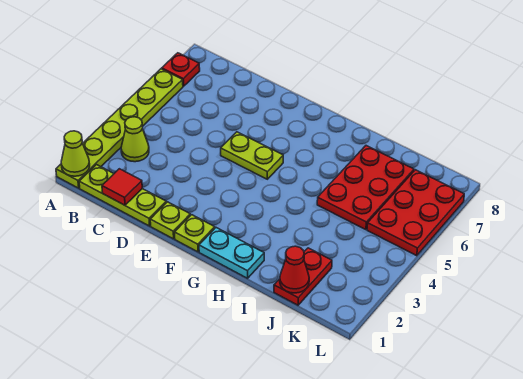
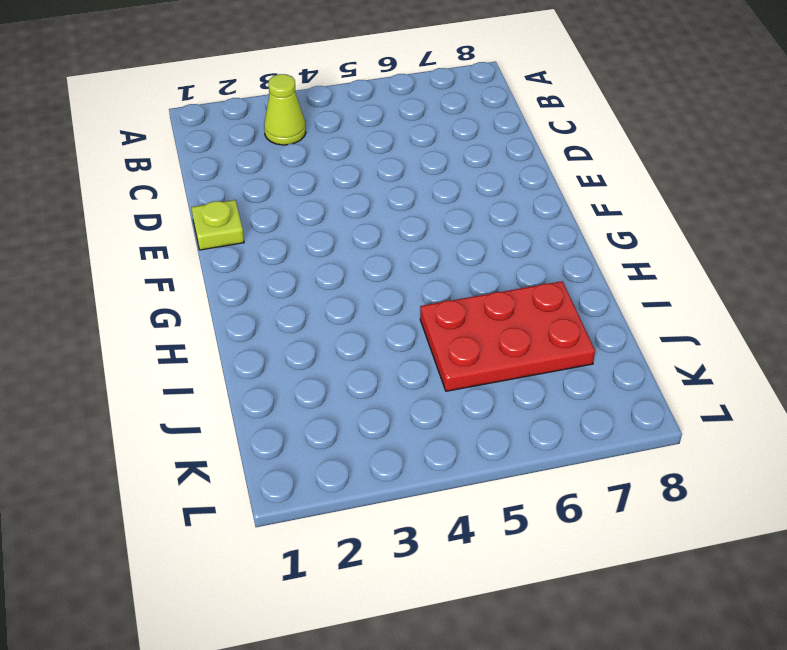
none -> lime 1x6 plate [56,69,183,188]
none -> red 1x1 plate [162,53,200,86]
none -> lime 1x3 plate [79,165,166,226]

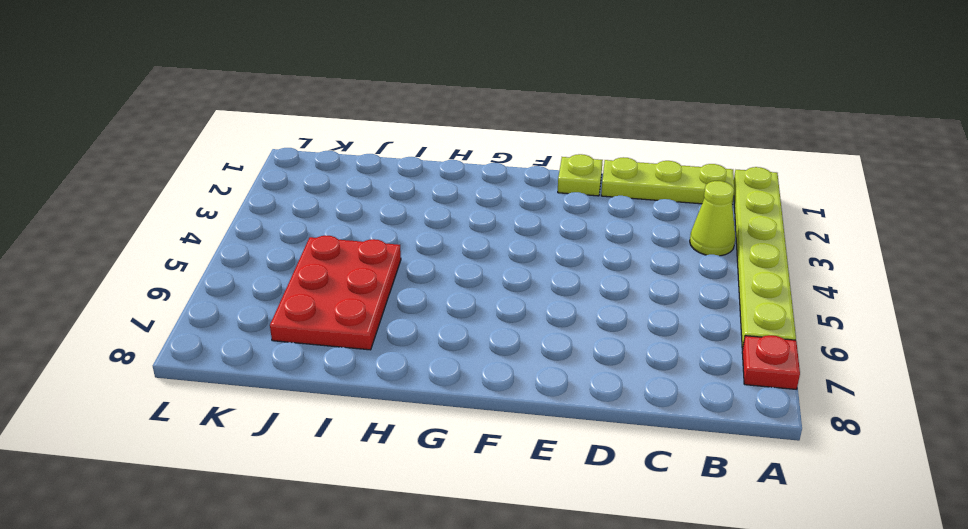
none -> lime 1x2 plate [221,132,283,179]
none -> lime 1x1 plate [175,215,215,252]
none -> cyan 1x2 plate [199,228,264,278]

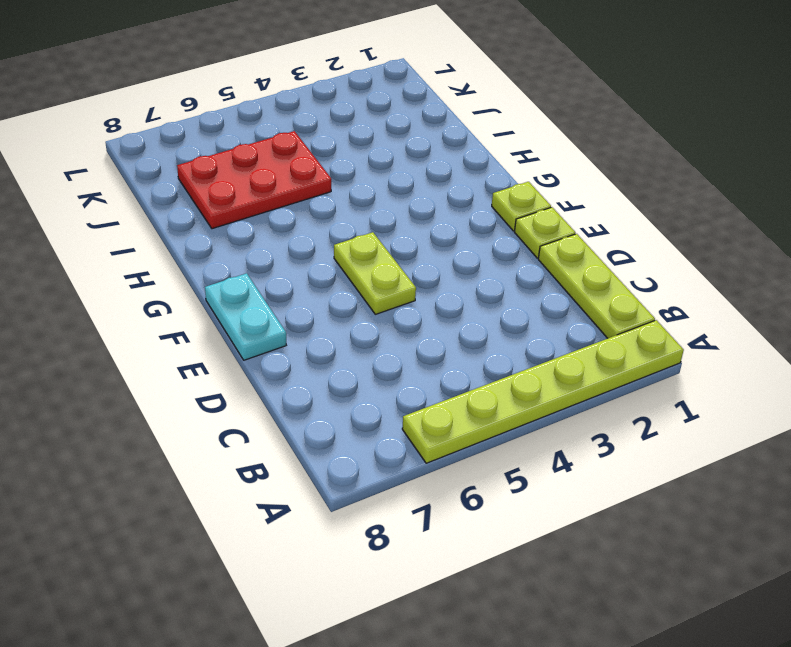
cyan 1x2 plate [205,273,286,360] -> cyan 1x2 plate moved to [199,228,264,278]
none -> red 1x1 plate [162,53,200,86]
none -> lime 1x1 cone [121,117,149,162]
none -> red 1x2 plate [274,248,332,305]

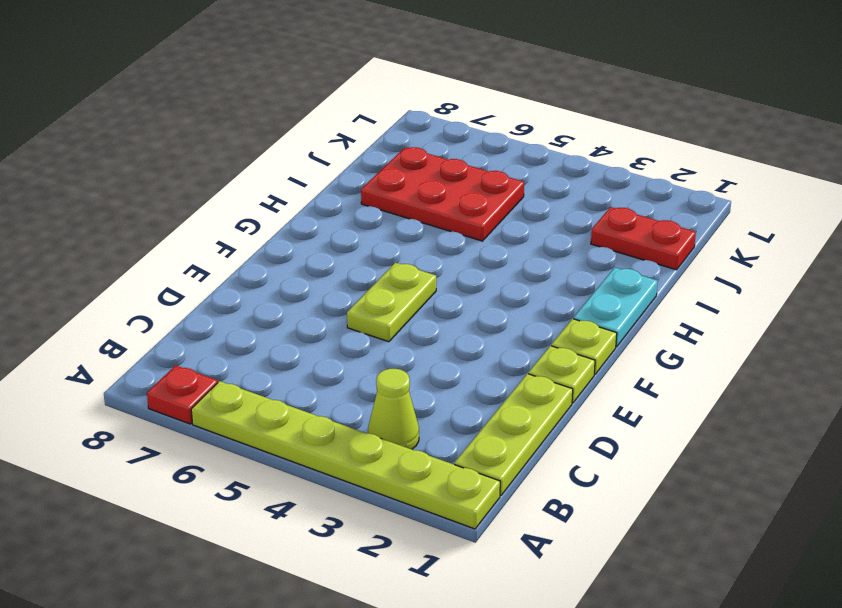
none -> red 2x3 plate [367,170,464,256]
none -> lime 1x1 cone [61,131,90,176]
none -> red 1x1 tile [102,169,142,205]

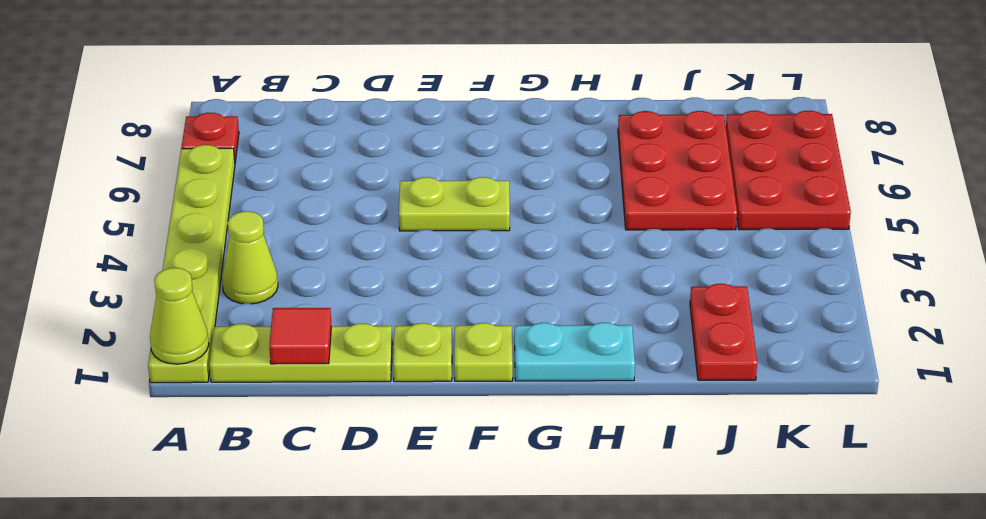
none -> red 1x1 cone [280,246,309,293]

